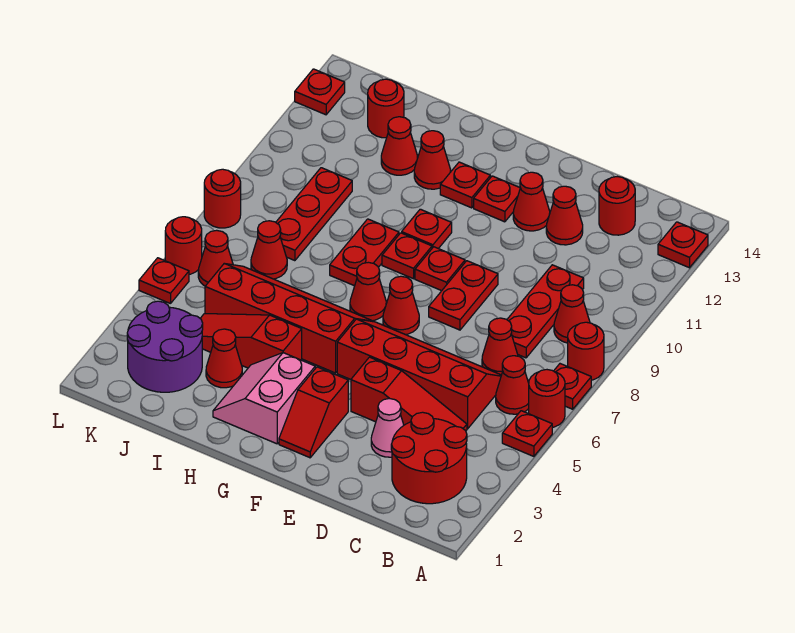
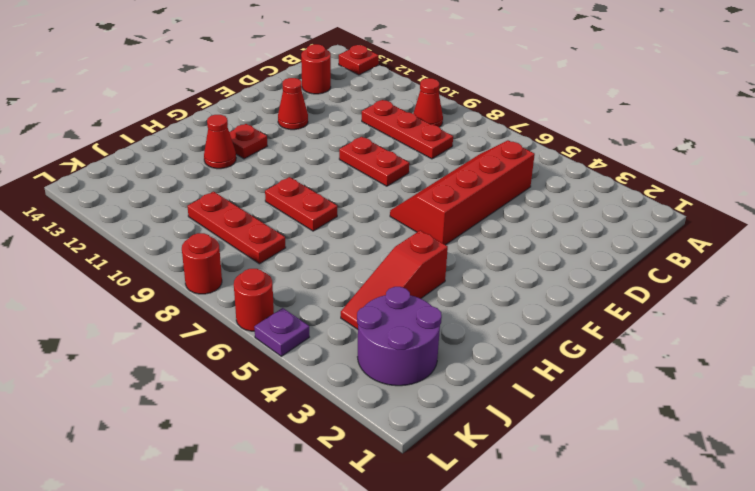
purple 1x1 plate [254,308,309,356] -> red 1x1 plate [139,258,189,304]
none -> red 1x1 plate [502,411,552,456]
none -> red 1x1 round brick [529,370,565,427]
none -> red 1x1 plate [554,364,591,409]
none -> red 1x1 round brick [568,322,604,380]

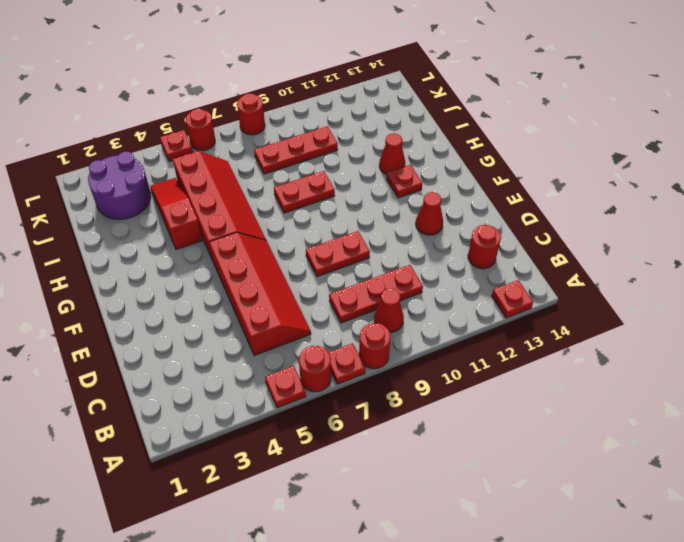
none -> red 2x2 round brick [391,412,467,504]
none -> red 1x1 cone [496,356,529,414]
none -> red 1x3 slope [351,357,467,431]
none -> red 1x1 cone [482,318,518,375]

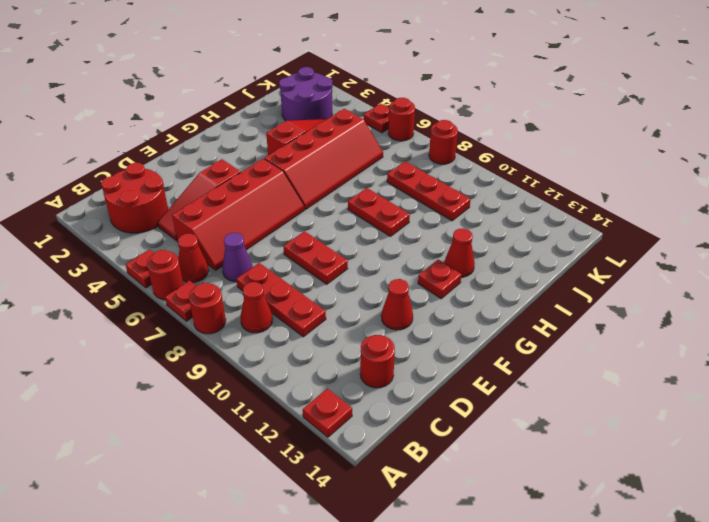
purple 1x1 cone [222,233,253,282] -> red 1x1 cone [482,318,518,375]
none -> pink 1x1 cone [371,399,404,457]
none -> red 1x1 cone [546,186,583,245]
none -> red 1x2 slope [279,367,348,458]
none -> red 1x1 cone [383,276,419,335]

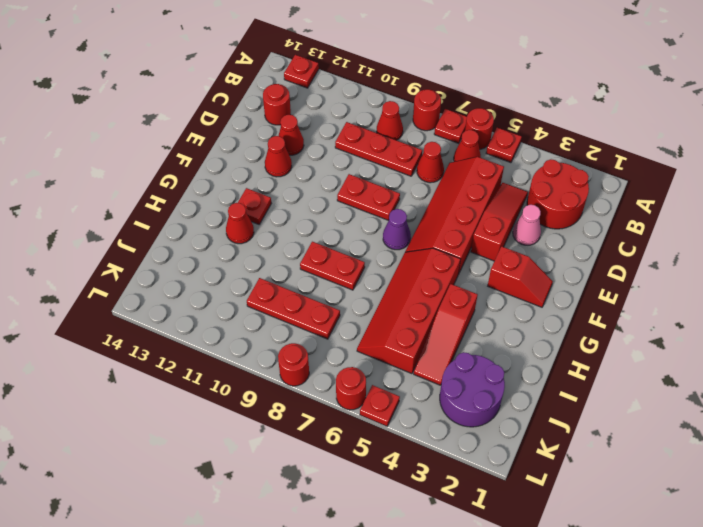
purple 1x1 cone [383,209,411,250] -> red 1x1 cone [383,276,419,335]
none -> red 1x1 plate [415,247,465,291]
none -> red 1x1 plate [474,176,520,222]
none -> pink 2x2 slope [213,353,315,444]
none -> red 1x1 cone [350,262,386,321]

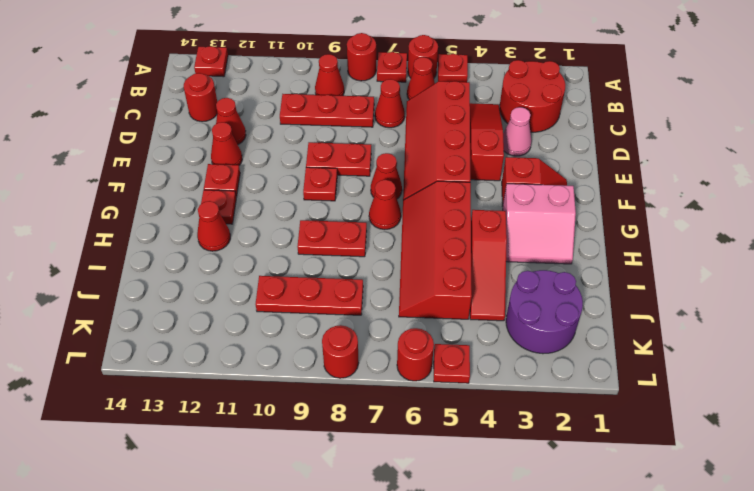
none -> red 1x1 plate [382,233,432,279]
none -> red 1x1 plate [402,209,452,249]
none -> red 1x1 cone [206,329,242,388]
none -> red 1x1 cone [381,117,418,175]

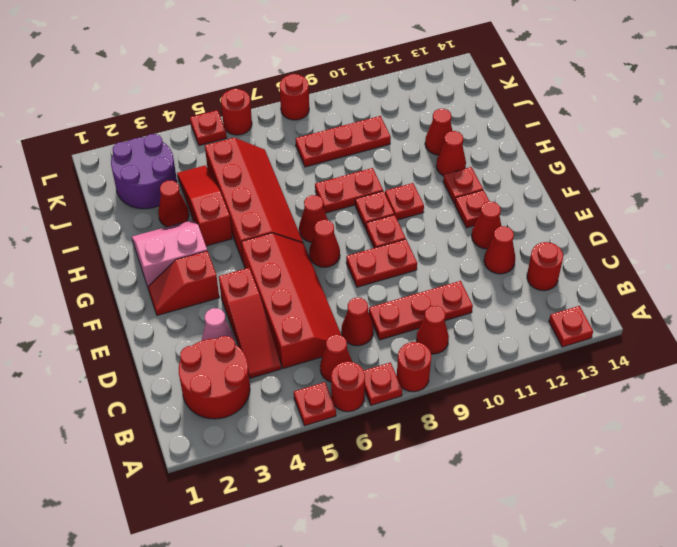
none -> red 1x1 cone [251,221,287,279]
none -> red 1x1 round brick [368,79,404,138]
none -> red 1x1 cone [198,230,233,286]
none -> red 1x1 plate [295,69,345,115]

